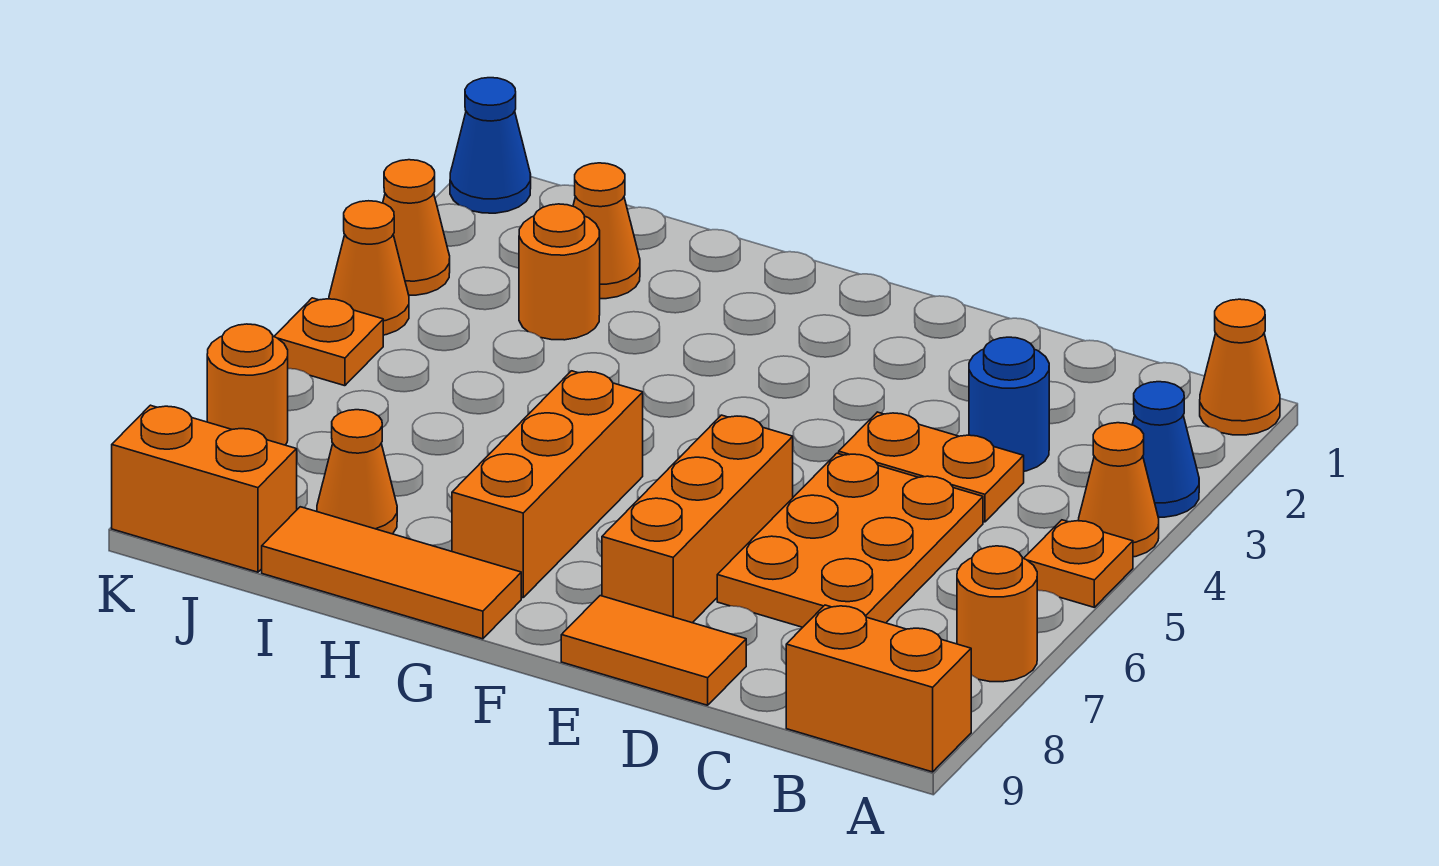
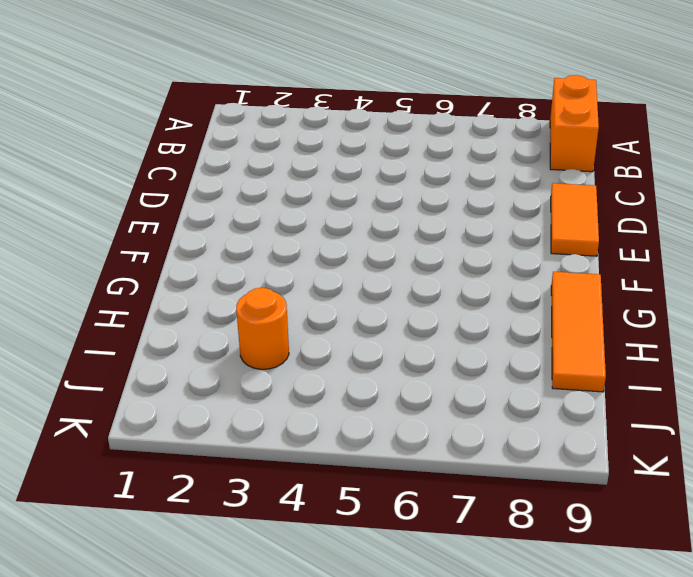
none -> orange 1x1 cone [1200,299,1280,435]
none -> blue 1x1 cone [1132,382,1199,517]
none -> orange 1x1 cone [1079,423,1159,557]

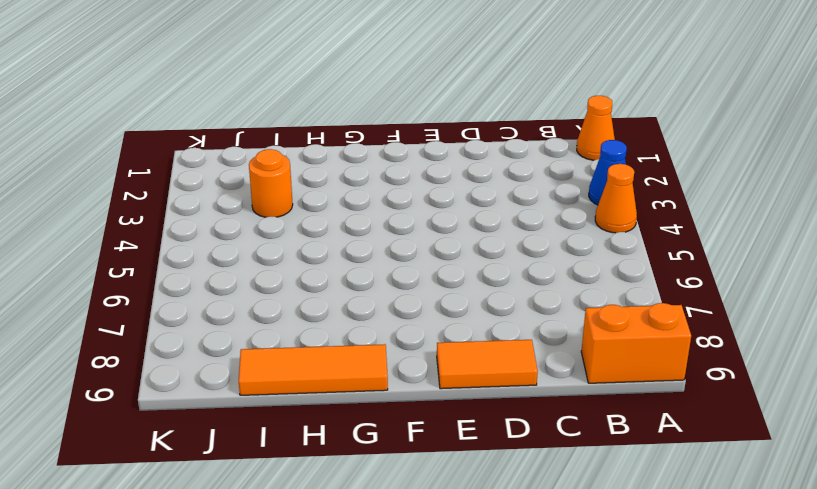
none -> orange 1x1 plate [1024,520,1133,607]
none -> orange 1x1 round brick [957,546,1037,682]
none -> blue 1x1 round brick [969,337,1049,471]

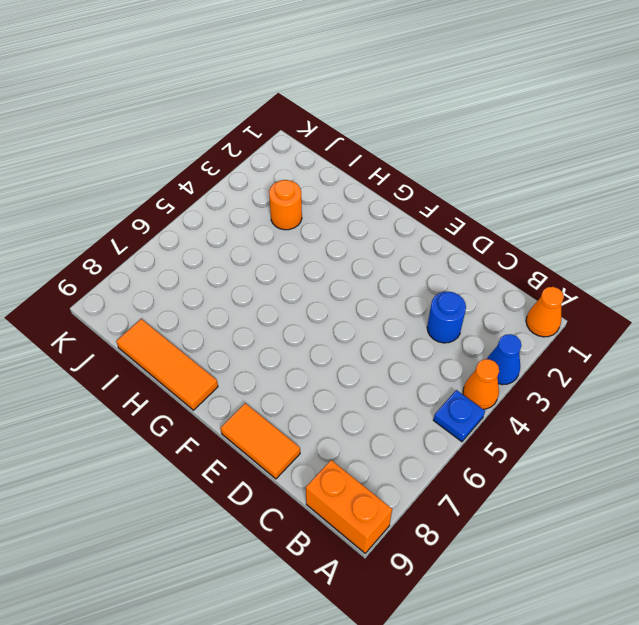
blue 1x1 plate [433,390,485,442] -> orange 1x1 plate [1024,520,1133,607]
none -> orange 1x1 round brick [957,546,1037,682]
none -> orange 1x2 plate [839,412,1024,522]
none -> orange 2x3 plate [717,453,983,627]

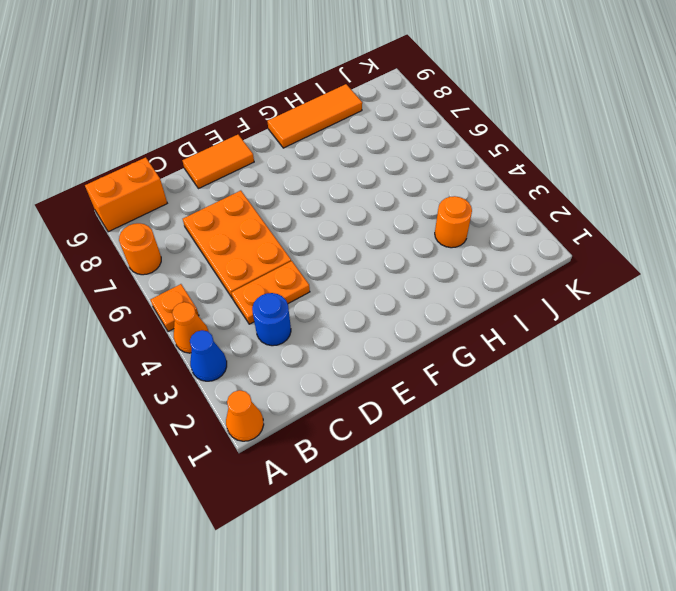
none -> orange 1x3 brick [602,415,793,623]
none -> orange 1x3 brick [452,371,643,598]
none -> orange 1x1 cone [573,163,640,299]

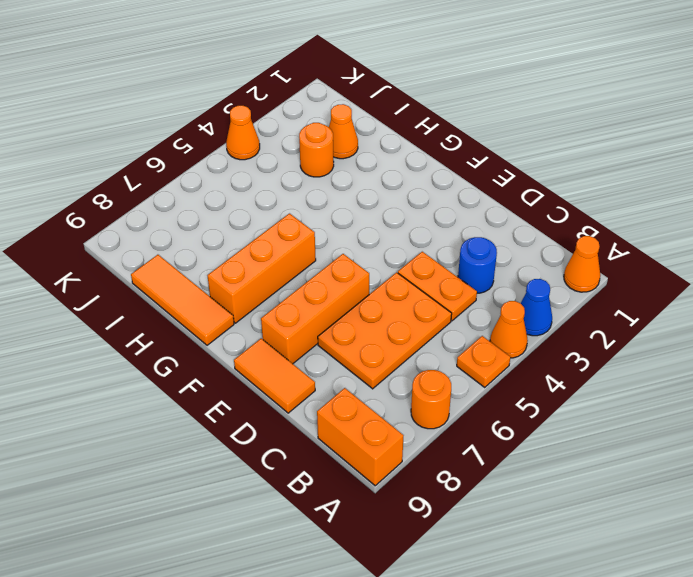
none -> orange 1x1 cone [317,410,397,534]
none -> orange 1x2 brick [112,405,297,572]
none -> blue 1x1 cone [450,78,531,213]

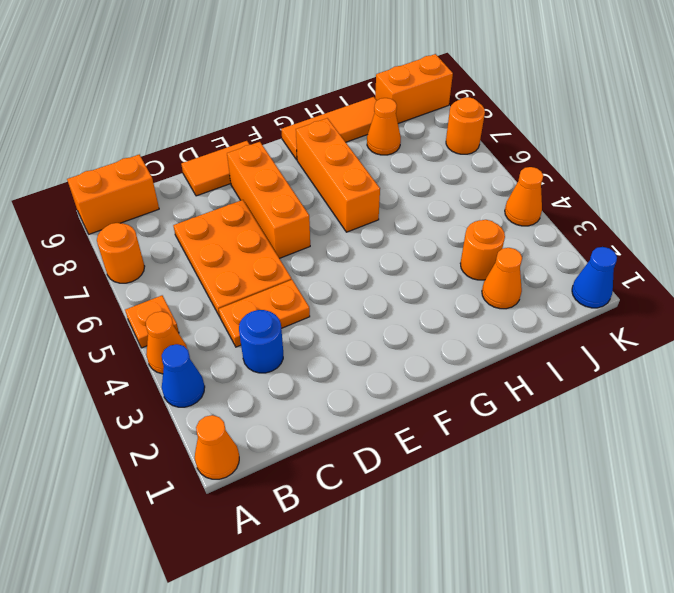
none -> orange 1x1 cone [383,160,450,295]
none -> orange 1x1 plate [274,298,383,386]

